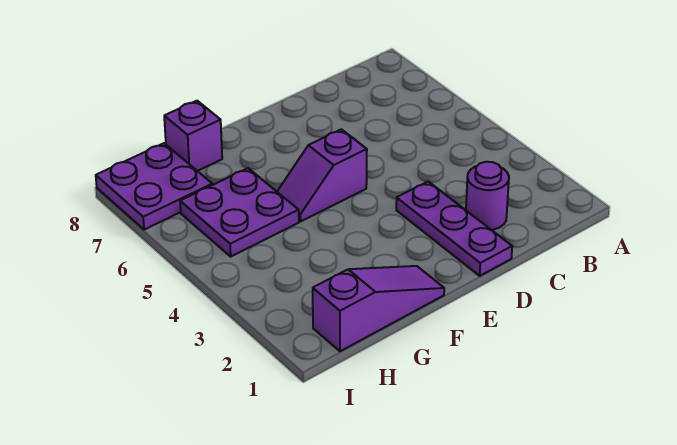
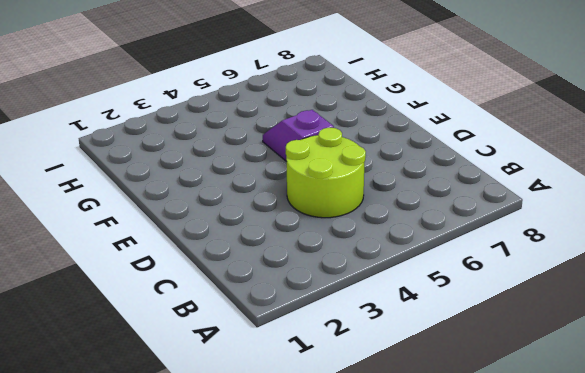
lime 2x2 round brick [286,127,366,218] -> none
none -> purple 1x1 round brick [466,162,509,230]
none -> purple 1x3 plate [396,182,512,276]

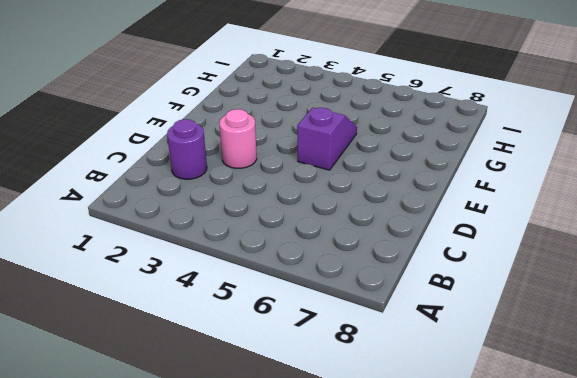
pink 1x1 round brick [219,109,257,168] -> purple 1x3 plate [396,182,512,276]
none -> purple 1x3 slope [313,266,444,351]
none -> purple 2x2 plate [180,168,299,256]

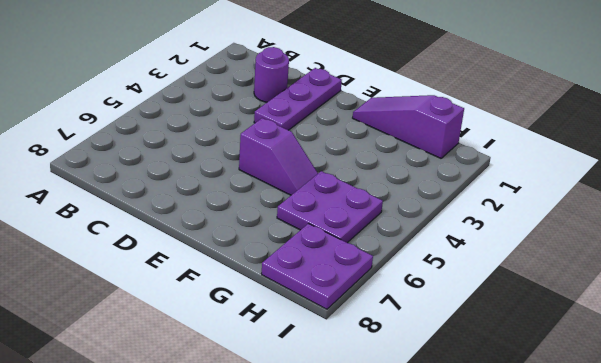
none -> purple 1x1 brick [164,101,222,171]

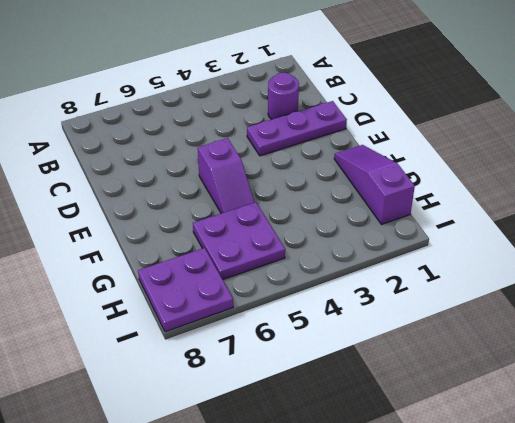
none -> purple 1x1 brick [164,101,222,171]

